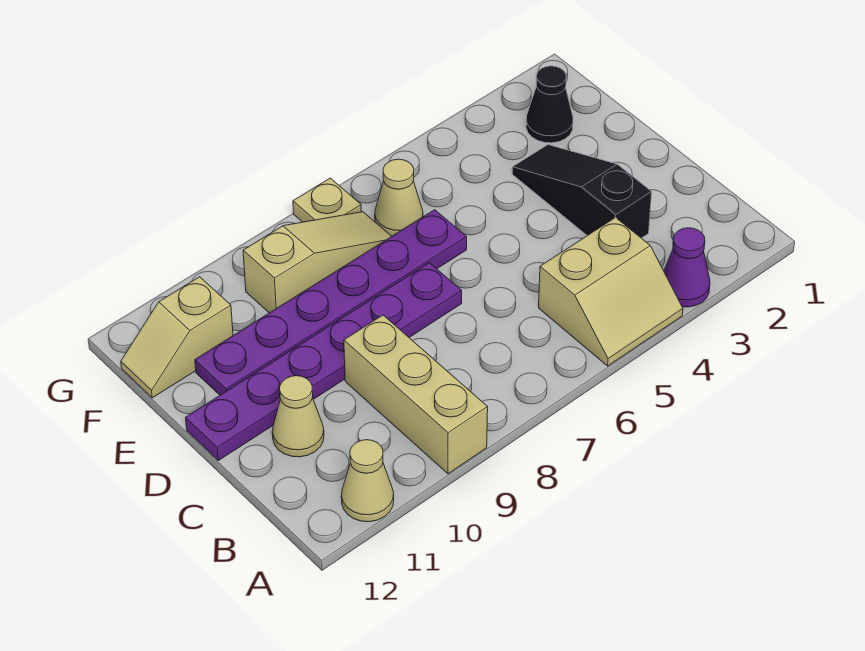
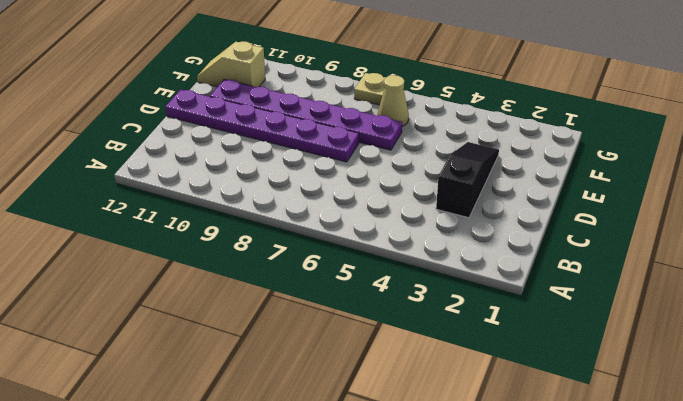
none -> purple 1x1 cone [664,228,710,307]
none -> tan 2x2 slope [539,217,683,366]
none -> tan 1x3 brick [344,315,488,474]

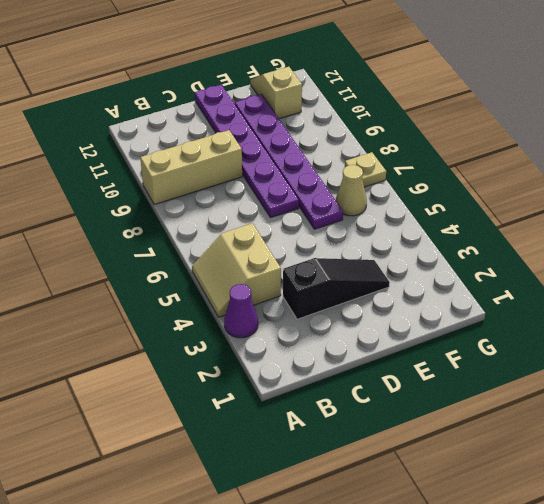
none -> tan 1x1 cone [341,440,394,522]
none -> tan 1x1 cone [272,376,324,457]
none -> black 1x1 cone [526,66,573,143]

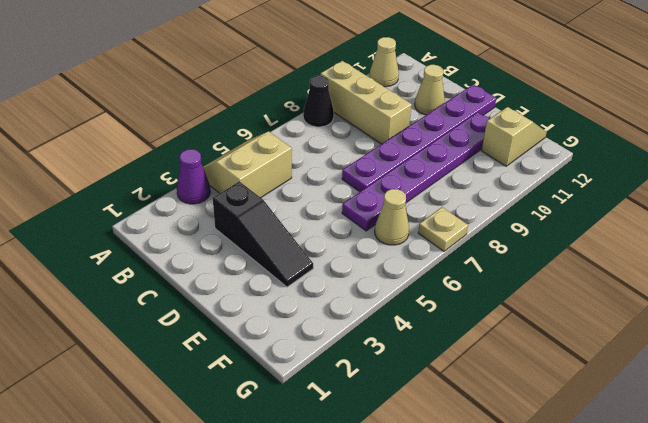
black 1x1 cone [303,76,334,127] -> black 1x1 cone moved to [526,66,573,143]
none -> tan 1x3 slope [243,212,392,313]

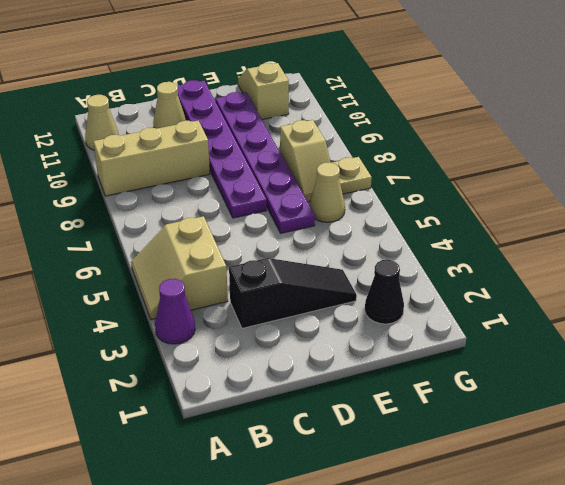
tan 1x2 slope [280,120,331,202] -> tan 1x3 slope [243,212,392,313]

